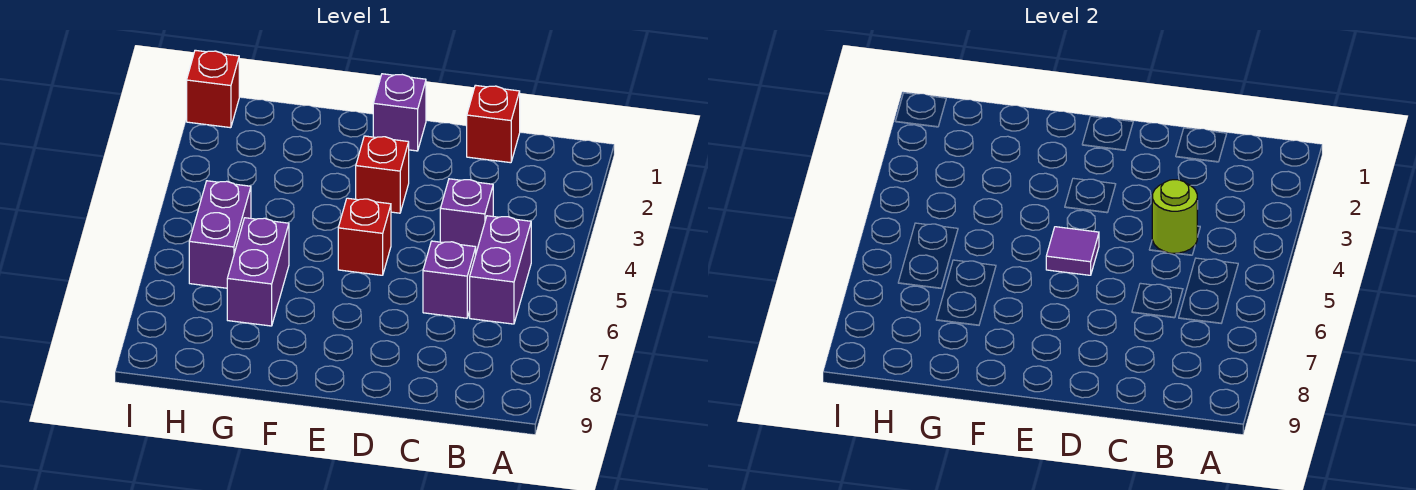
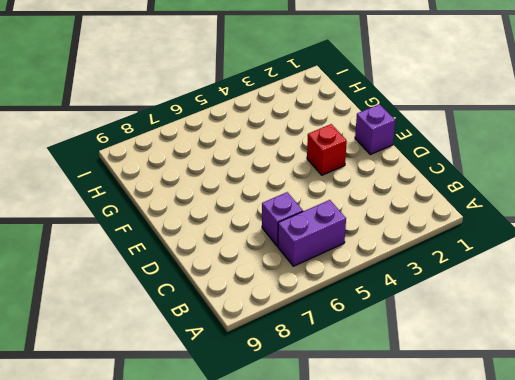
none -> red 1x1 brick [467,85,520,163]
none -> purple 1x1 brick [440,179,493,252]
none -> red 1x1 brick [338,198,391,275]

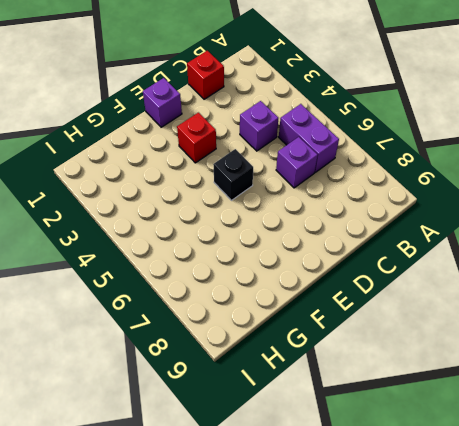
black 1x1 brick [213,149,253,200] -> red 1x1 brick [338,198,391,275]
none -> purple 1x2 brick [227,218,289,326]
none -> purple 1x2 brick [189,181,251,288]
none -> red 1x1 brick [187,50,239,128]

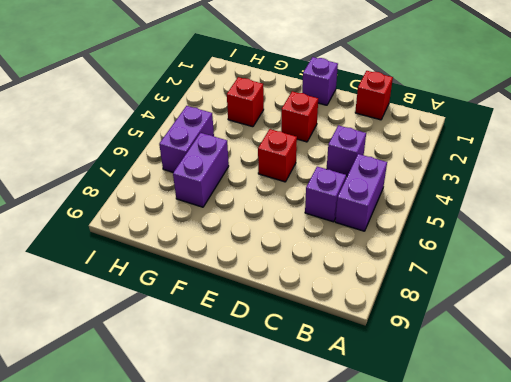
red 1x1 brick [227,77,264,127] -> red 1x1 brick moved to [187,50,239,128]
none -> lime 1x1 round brick [1152,180,1197,253]
none -> purple 1x1 tile [1046,227,1099,275]

